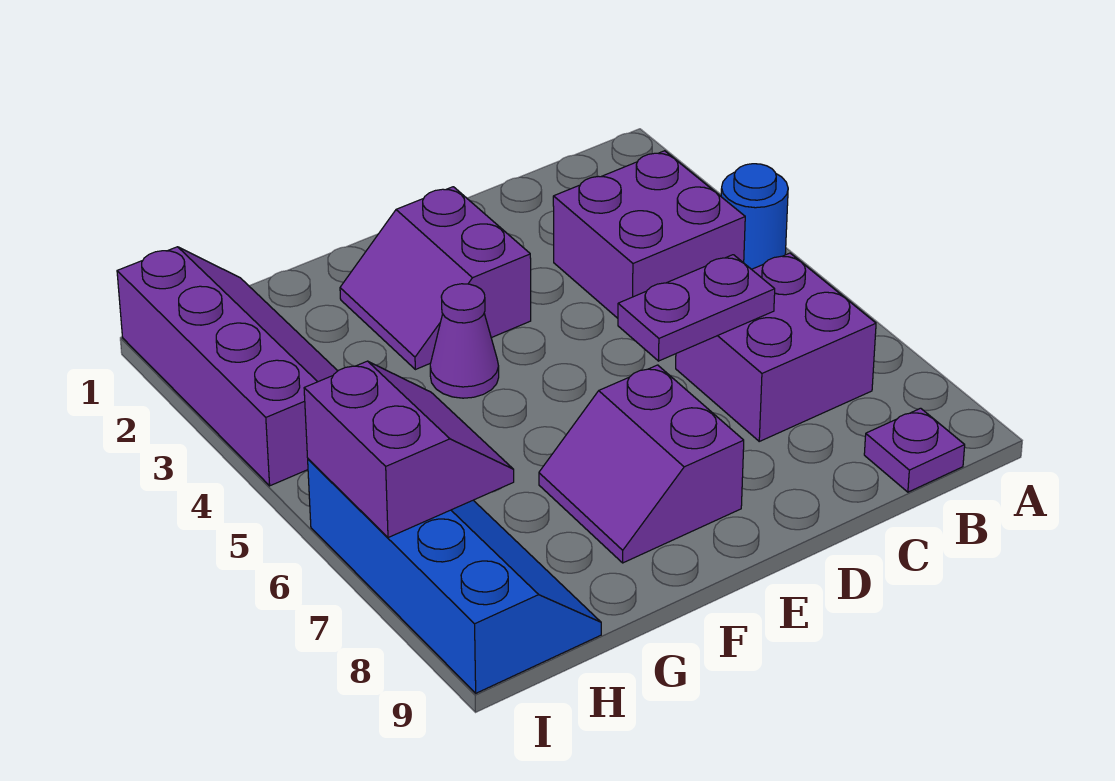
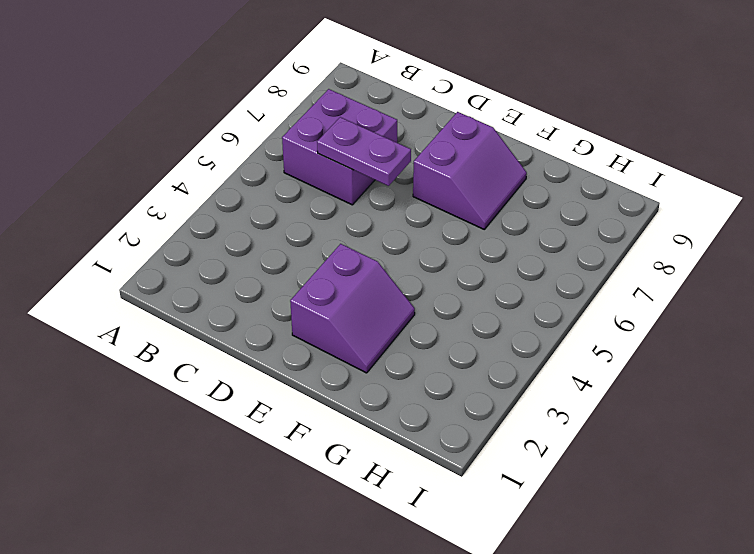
none -> blue 1x1 round brick [721,164,788,269]
none -> purple 2x2 brick [553,151,745,318]

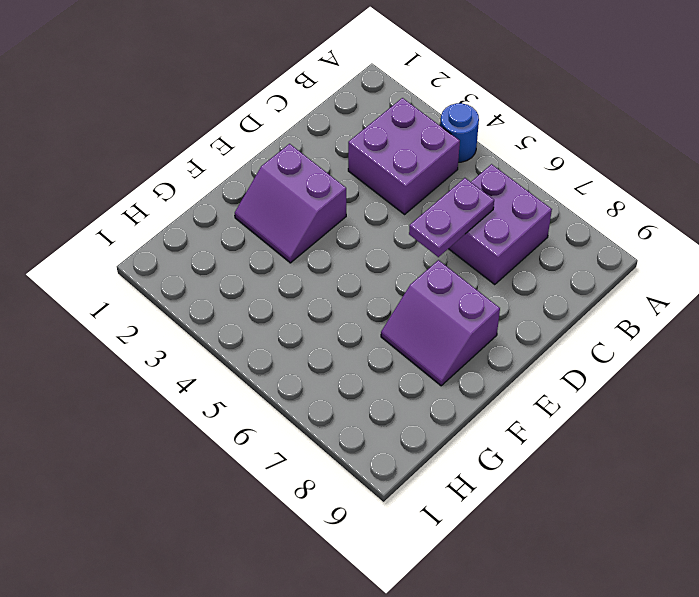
none -> purple 1x1 plate [864,408,965,492]
none -> purple 1x1 cone [430,284,499,398]

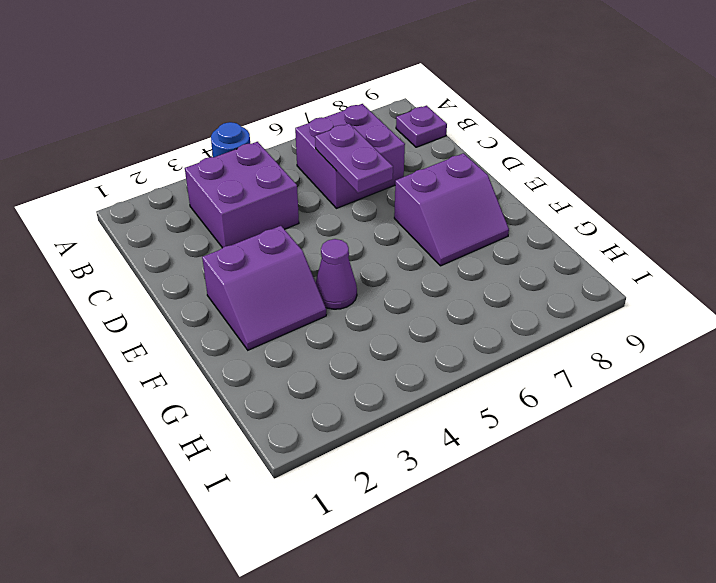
none -> purple 2x4 slope [117,247,337,486]
none -> blue 2x4 slope [308,459,601,693]

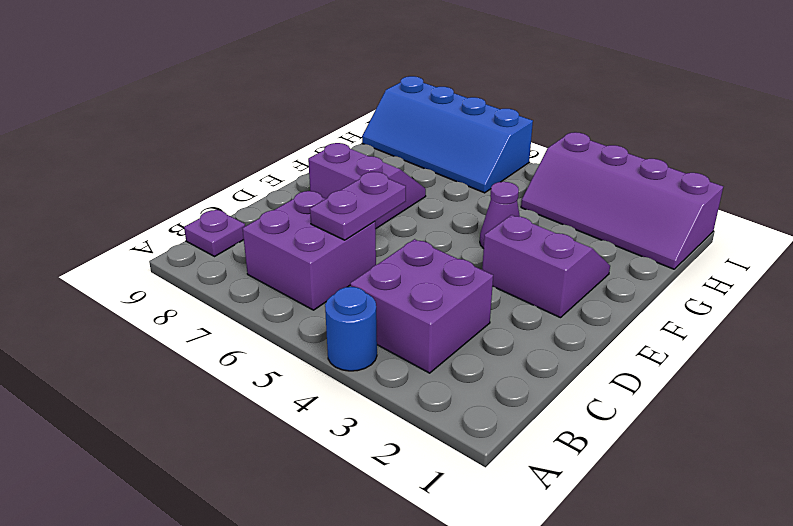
none -> purple 2x2 slope [304,361,514,538]

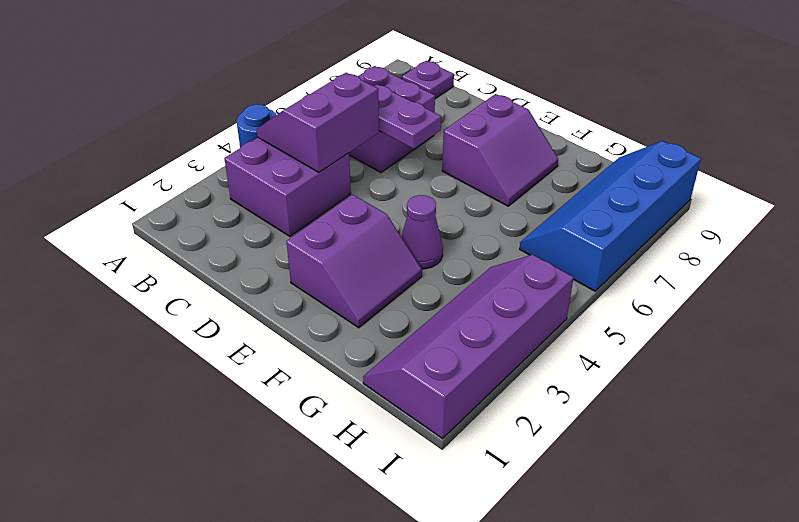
purple 2x2 slope [257,73,379,172] -> purple 2x2 slope moved to [304,361,514,538]

